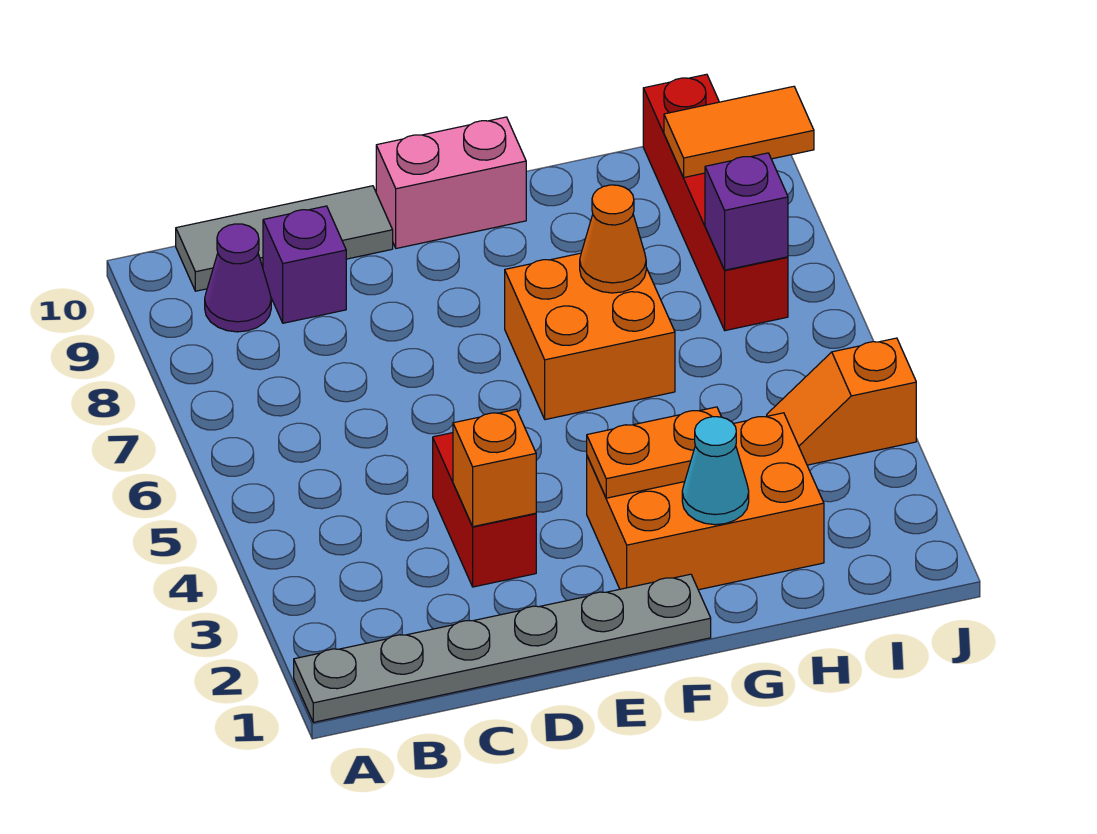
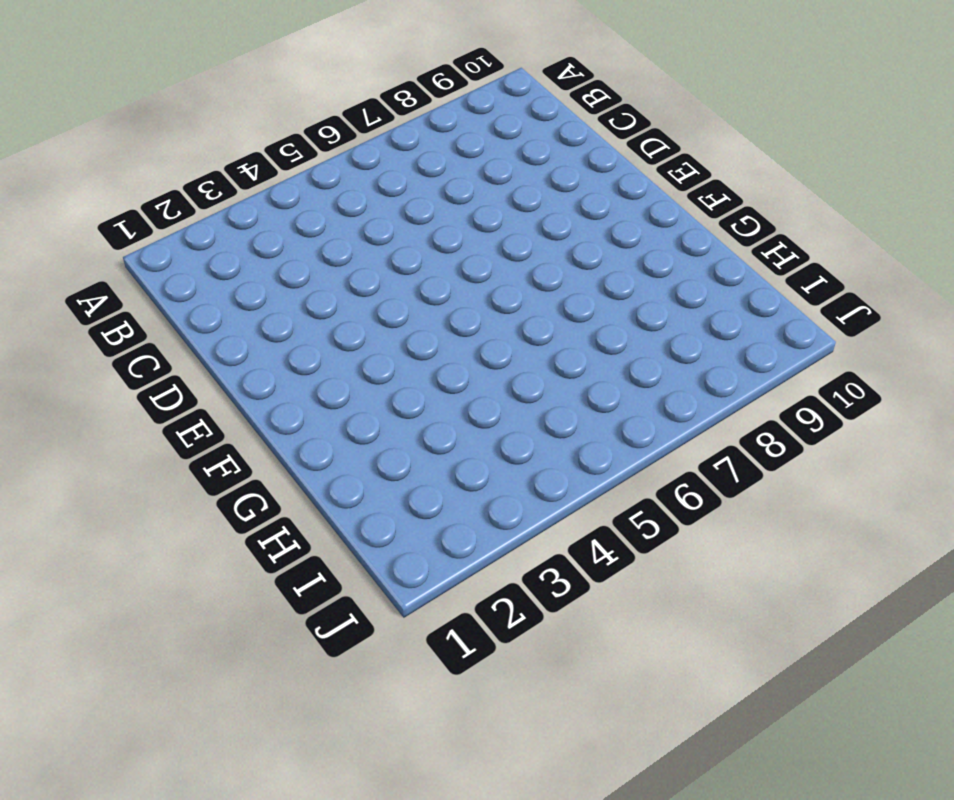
none -> grey 1x6 plate [294,574,711,722]
none -> purple 1x1 cone [205,224,271,332]
none -> grey 1x3 tile [176,186,393,291]

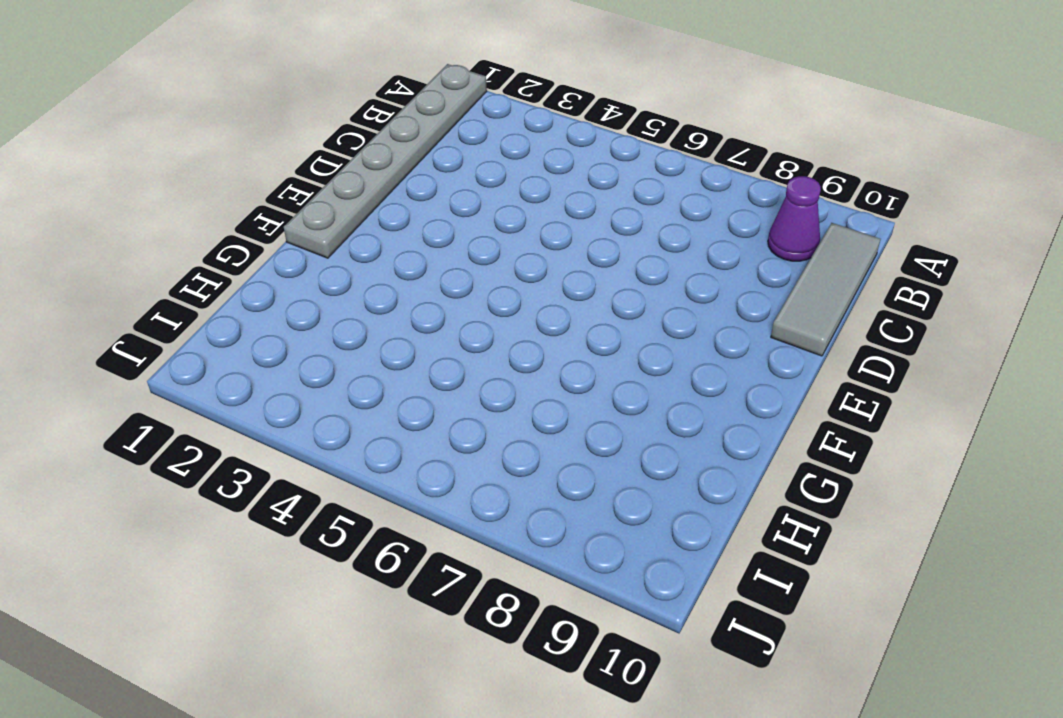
none -> purple 1x1 brick [263,206,346,323]
none -> red 1x2 brick [433,433,536,587]
none -> pink 1x2 brick [376,117,526,248]

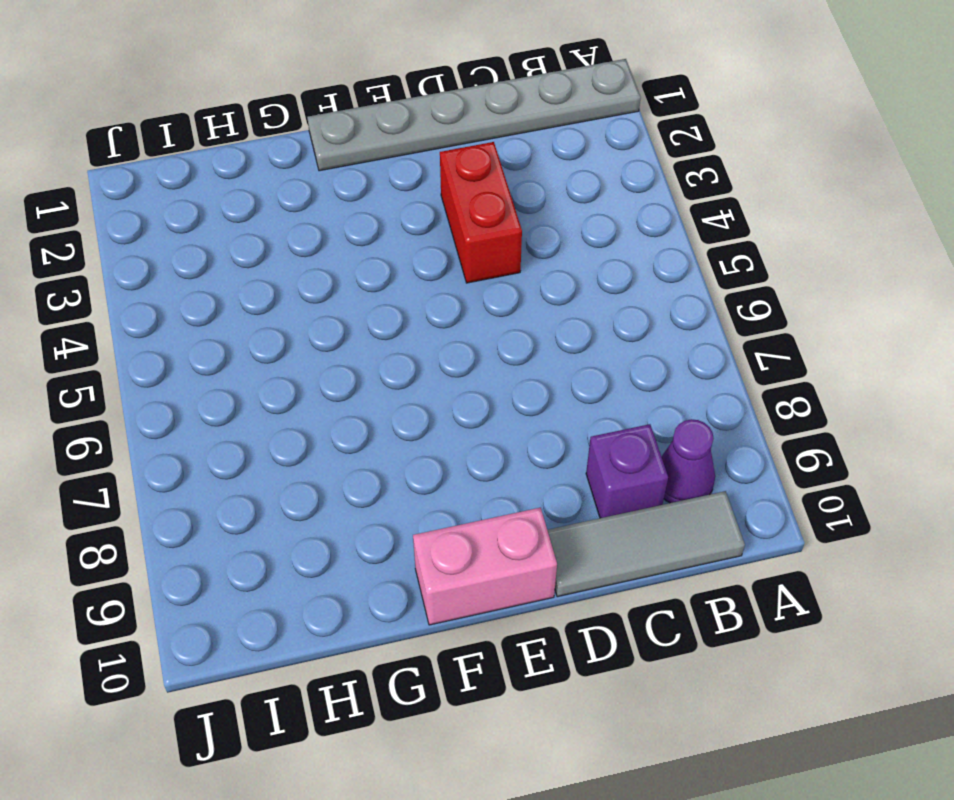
none -> orange 2x3 brick [587,413,824,590]
none -> orange 2x2 brick [505,253,675,420]
none -> orange 1x2 slope [767,338,916,465]

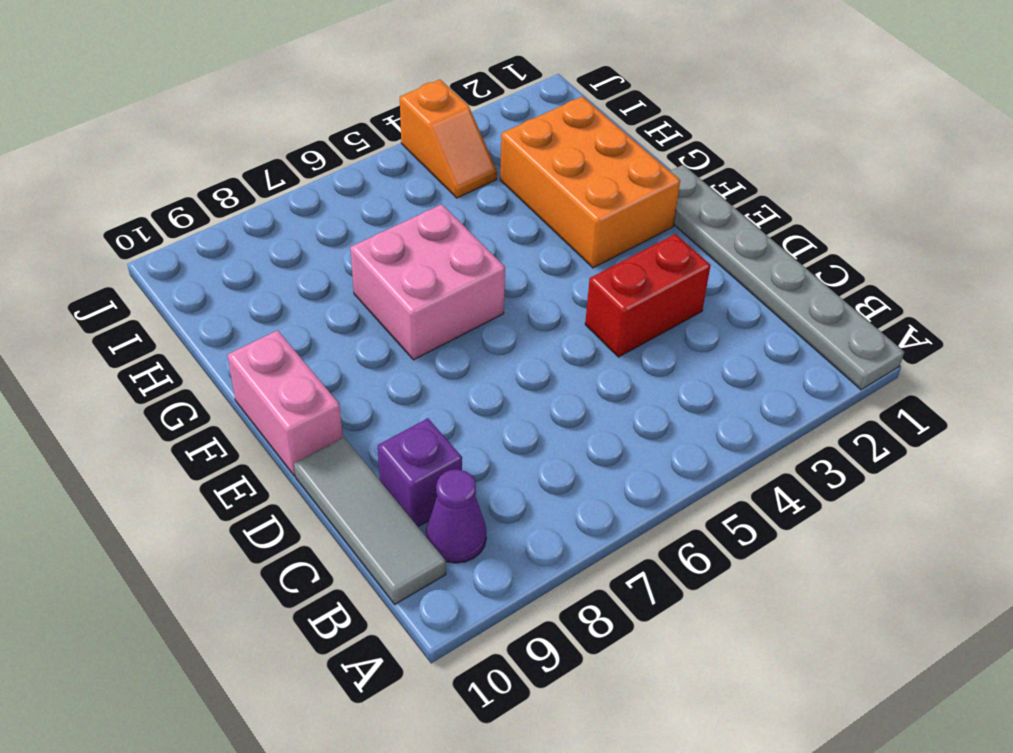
pink 2x2 brick [350,204,505,360] -> orange 2x2 brick [505,253,675,420]
none -> red 1x4 brick [643,74,788,331]
none -> orange 1x1 brick [453,409,536,527]
none -> orange 1x2 plate [587,407,721,498]

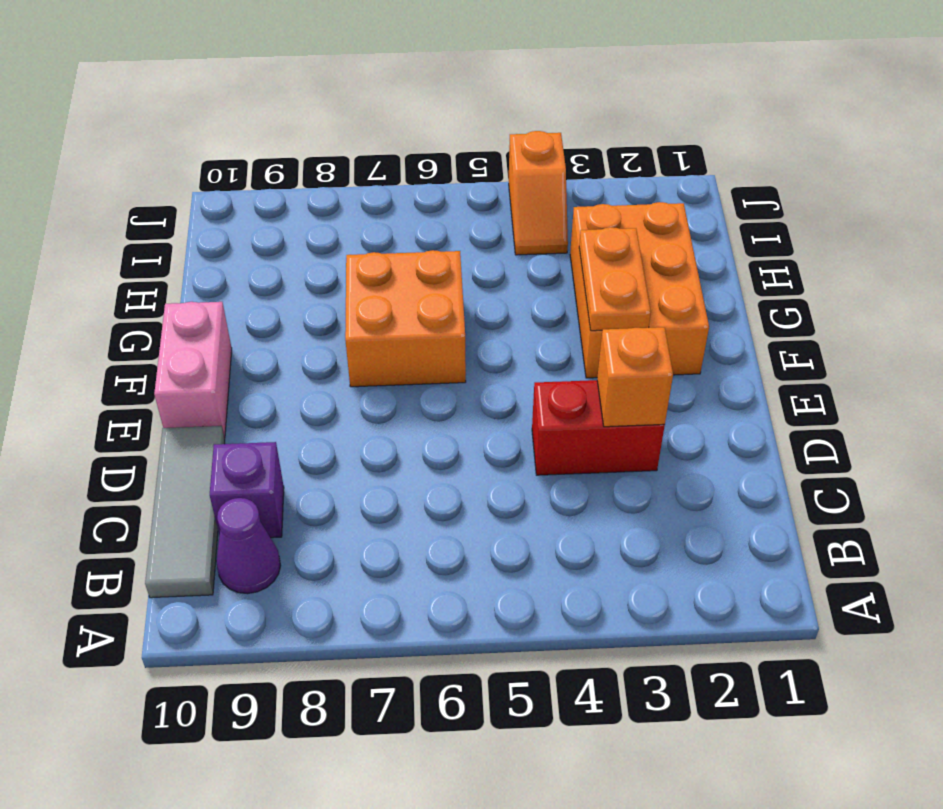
none -> grey 1x6 plate [294,574,711,722]
none -> red 1x4 brick [643,74,788,331]
none -> cyan 1x1 cone [682,417,749,525]

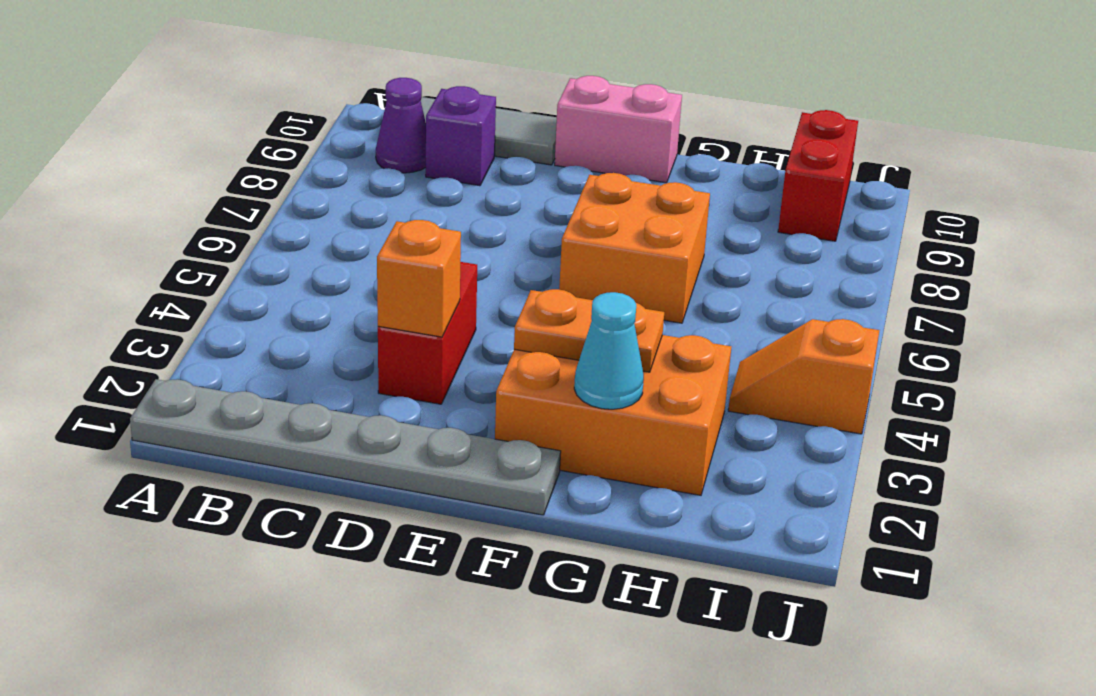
red 1x2 brick [778,110,858,241] -> red 1x4 brick [643,74,788,331]
none -> orange 1x1 cone [580,185,646,293]
none -> purple 1x1 brick [705,153,788,270]
none -> orange 1x2 tile [664,86,814,177]

